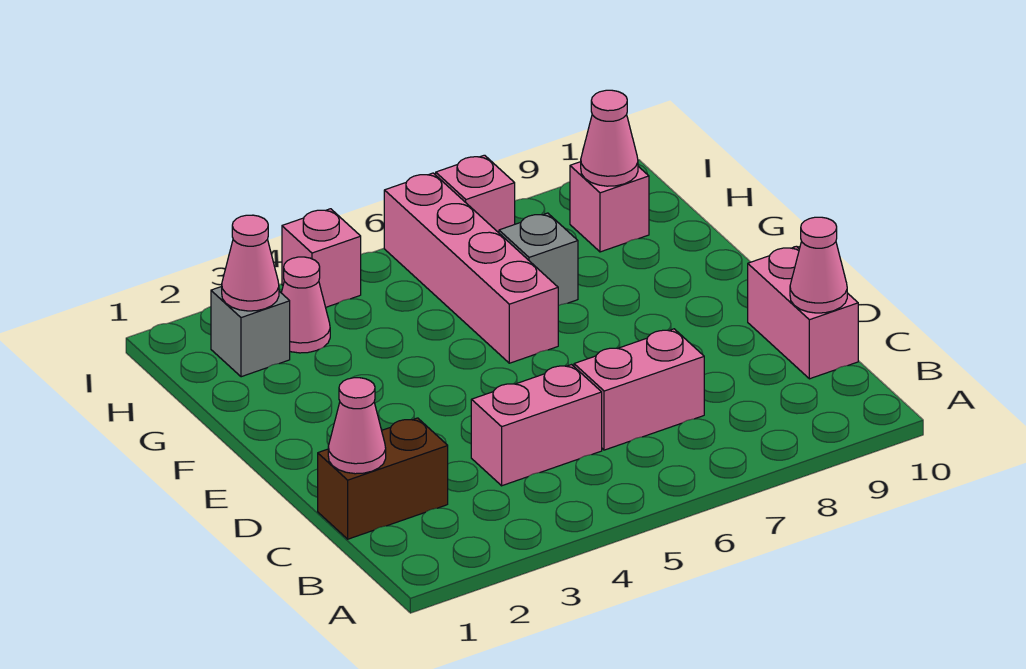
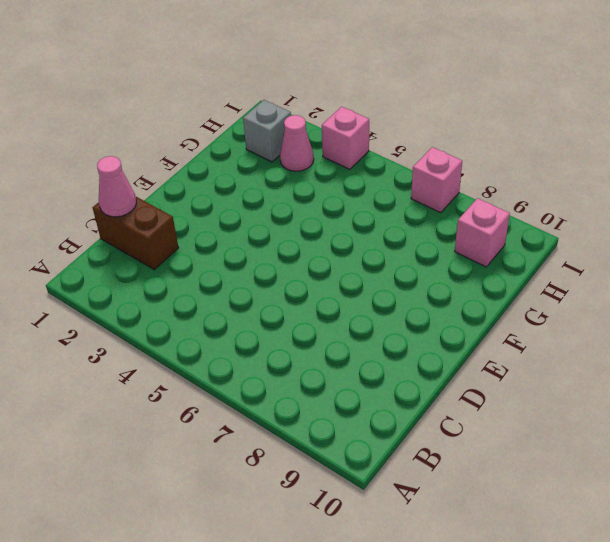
none -> pink 1x2 brick [471,365,602,486]
none -> pink 1x2 brick [574,329,704,450]
none -> pink 1x2 brick [748,246,858,379]

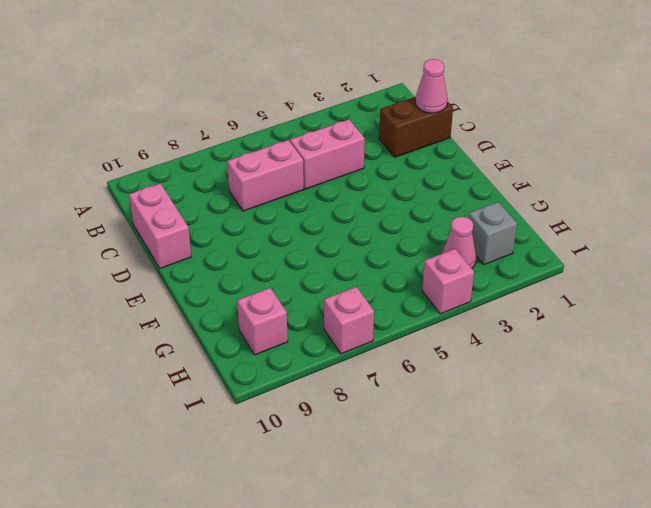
none -> pink 1x4 brick [384,173,558,363]
none -> grey 1x1 brick [499,213,578,306]
none -> pink 1x1 cone [790,217,847,313]

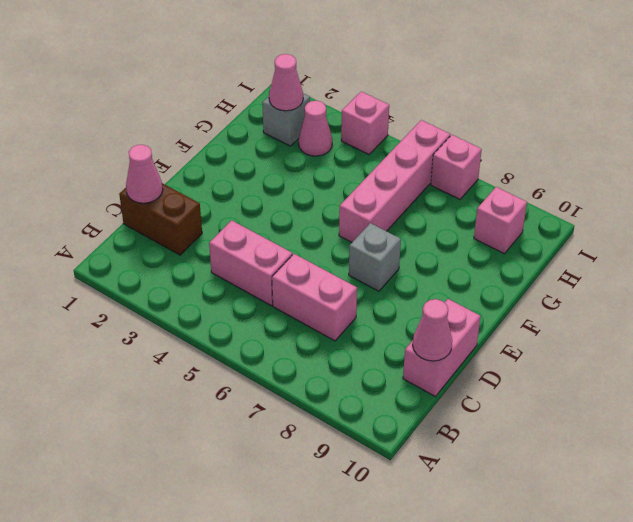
grey 1x1 brick [349,223,401,291] -> grey 1x1 brick moved to [499,213,578,306]
none -> pink 1x1 cone [581,90,638,186]

